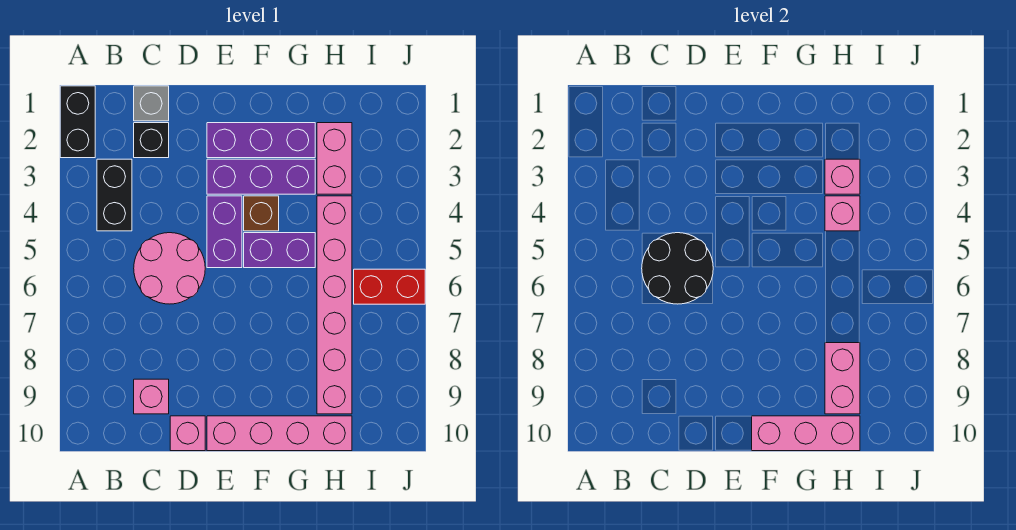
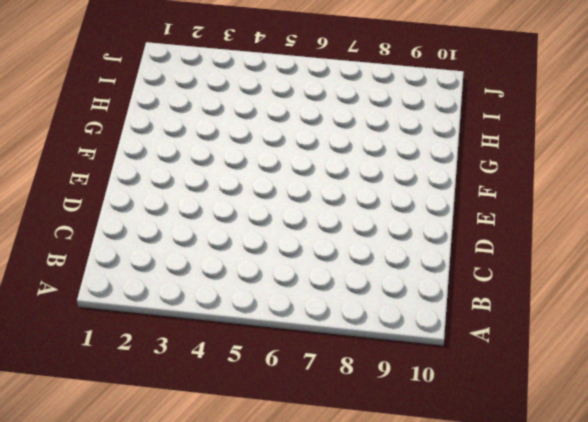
none -> black 1x2 brick [60,86,95,158]
none -> black 1x2 brick [97,159,132,231]
none -> grey 1x1 brick [134,86,169,121]

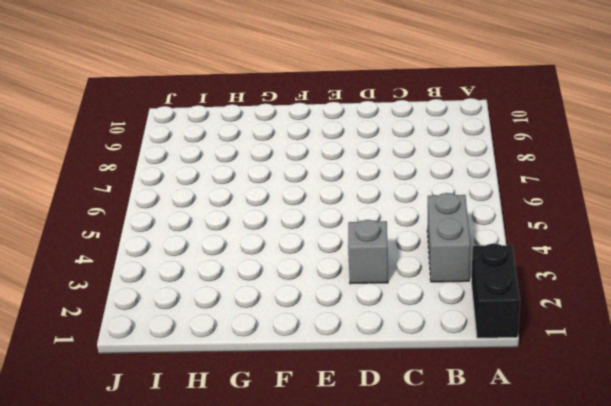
grey 1x2 brick [427,193,470,282] -> black 1x2 brick [97,159,132,231]
grey 1x1 brick [348,220,388,284] -> grey 1x1 brick moved to [134,86,169,121]
none -> black 1x1 brick [134,123,169,158]
none -> pink 2x2 round brick [134,233,205,304]
none -> pink 1x1 brick [134,379,169,414]

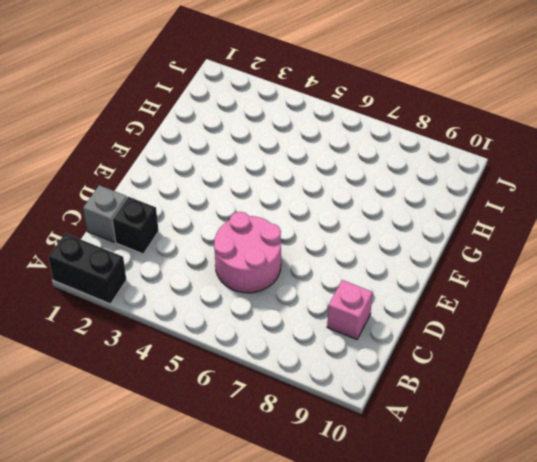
none -> black 1x2 brick [97,159,132,231]
none -> pink 1x1 brick [170,416,205,451]
none -> purple 1x3 brick [207,123,315,158]

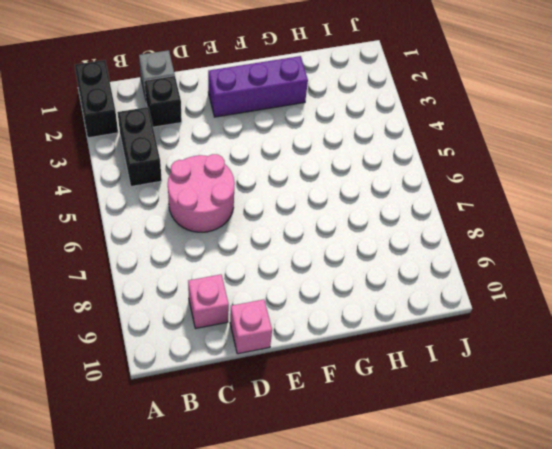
none -> purple 1x3 brick [207,159,315,194]
none -> purple 1x2 brick [207,196,242,268]
none -> pink 1x4 brick [207,416,352,451]

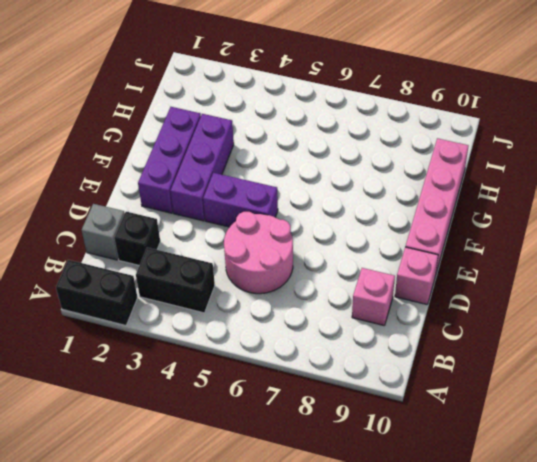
none -> brown 1x1 brick [244,196,279,231]
none -> purple 1x2 brick [244,233,315,268]
none -> pink 1x2 brick [317,123,352,194]

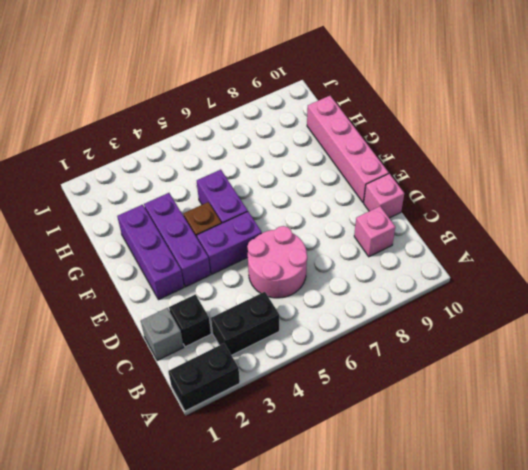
none -> pink 1x2 brick [317,123,352,194]
none -> pink 1x6 brick [317,196,352,414]
none -> red 1x2 brick [354,269,425,304]

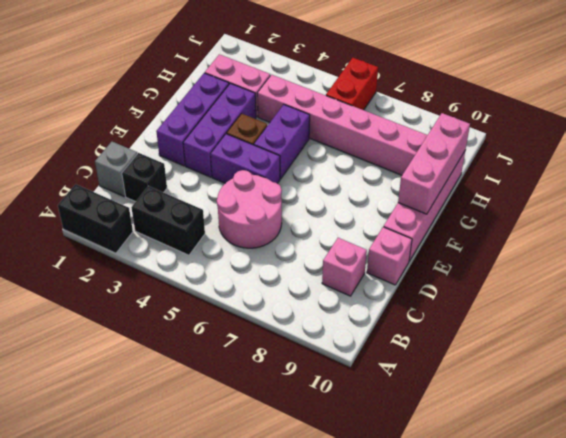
none -> black 2x2 round brick [642,233,713,304]
none -> pink 1x1 brick [825,159,860,194]
none -> pink 1x1 brick [825,196,860,231]

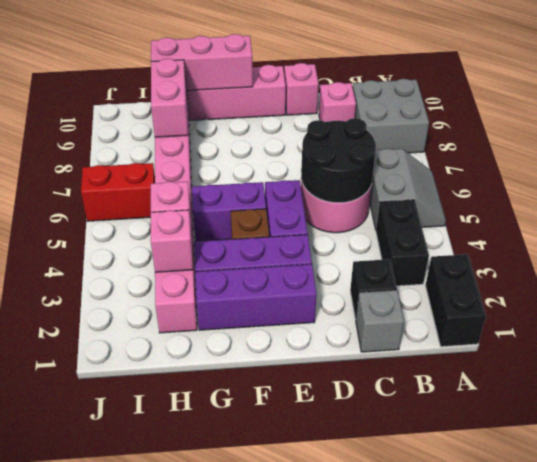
grey 2x2 slope [370,149,446,230] -> none
grey 2x2 brick [353,79,429,153] -> none

